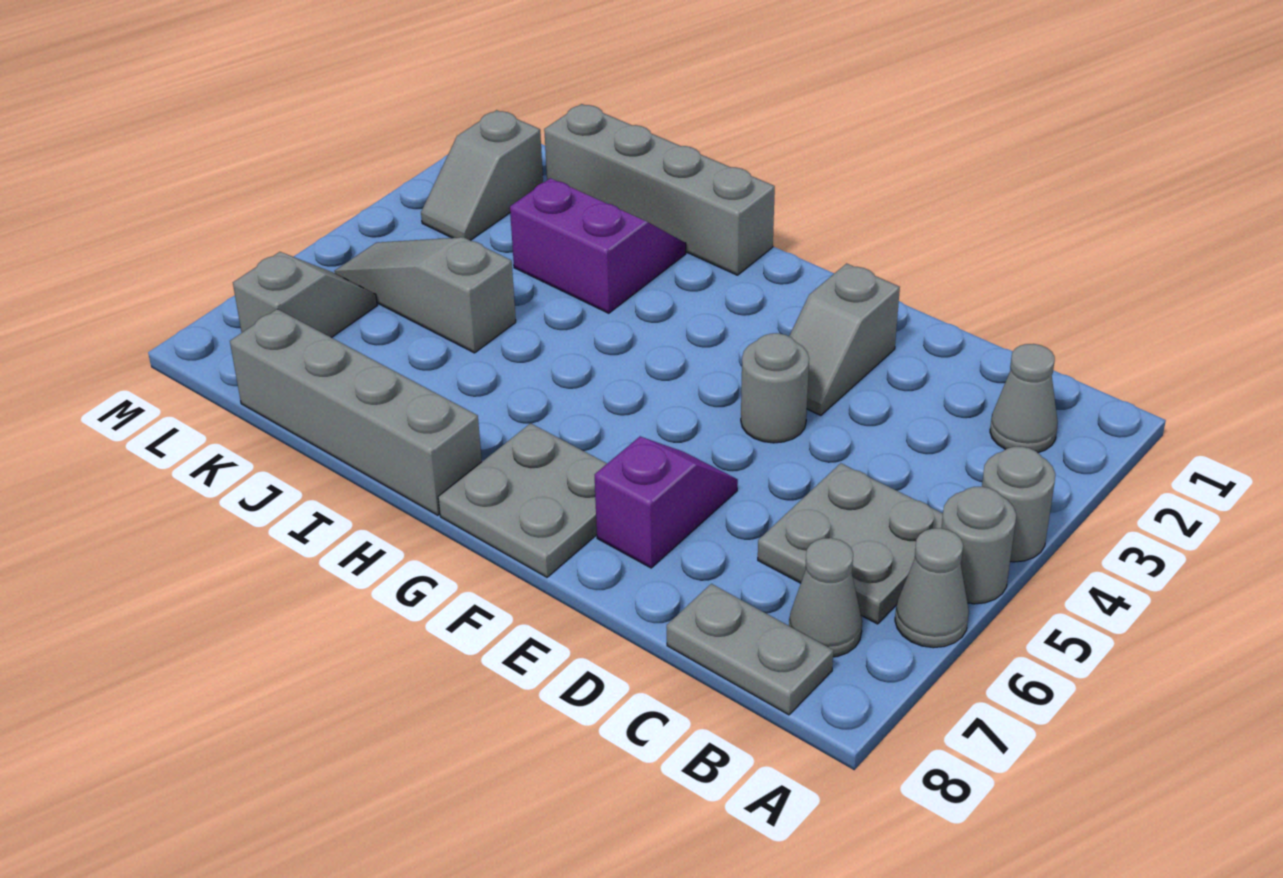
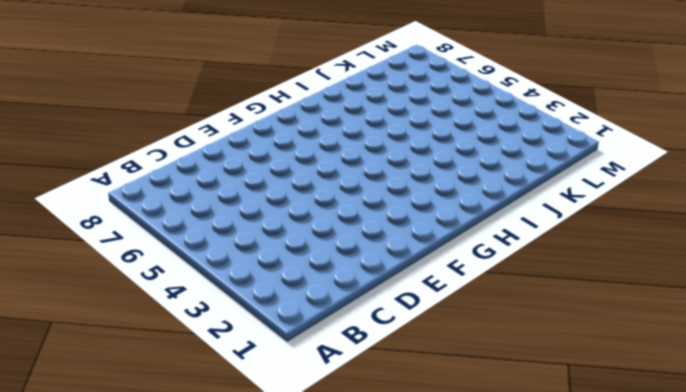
none -> grey 1x1 round brick [982,447,1055,562]
none -> grey 1x1 round brick [941,487,1016,604]
none -> grey 1x1 cone [895,528,969,648]

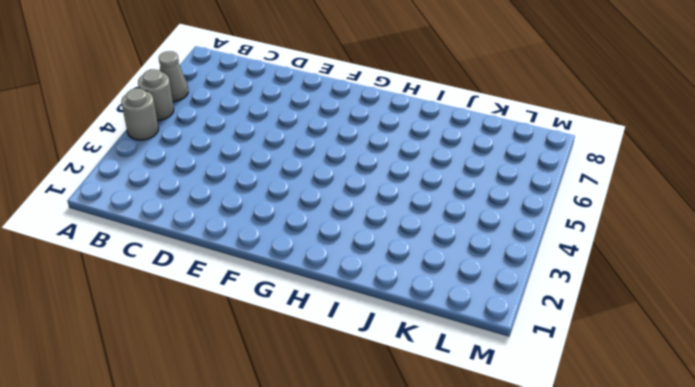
none -> grey 1x1 cone [990,344,1058,453]
none -> grey 2x2 plate [758,463,943,624]
none -> grey 1x1 cone [789,538,862,657]

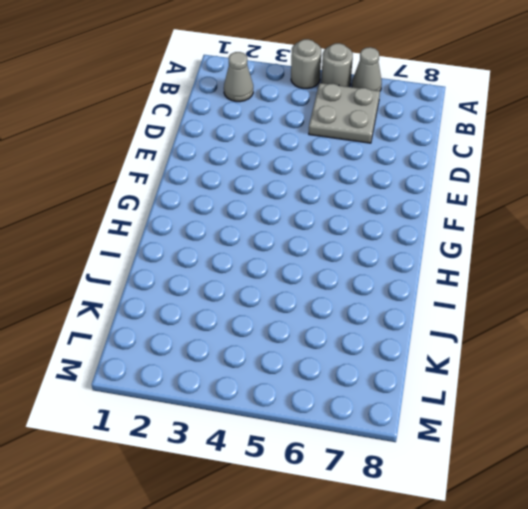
none -> grey 1x1 cone [789,538,862,657]
none -> grey 1x2 plate [667,584,834,715]
none -> grey 1x2 slope [789,263,900,416]

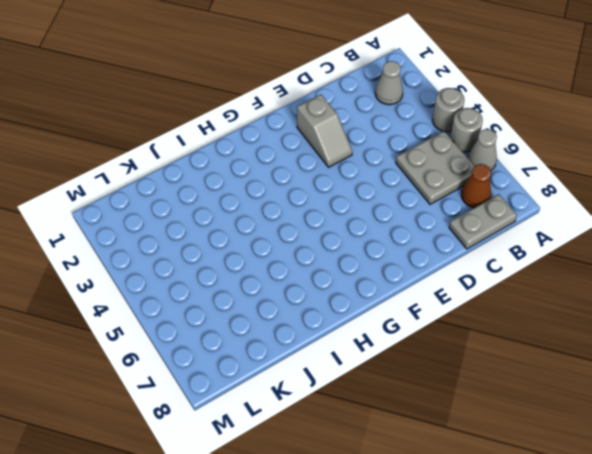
brown 1x1 cone [461,164,491,208] -> grey 1x1 cone [789,538,862,657]
none -> grey 1x1 round brick [741,333,809,443]
none -> purple 1x2 slope [595,437,738,568]
none -> grey 2x2 plate [438,423,607,577]

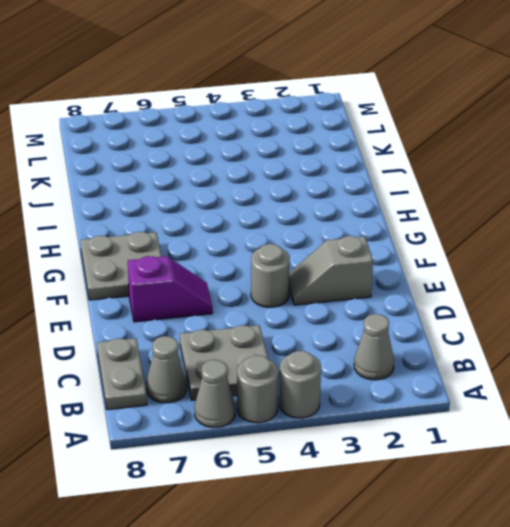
none -> grey 1x4 brick [544,104,775,275]
none -> grey 1x4 brick [230,309,482,515]
none -> purple 2x2 slope [510,178,686,313]

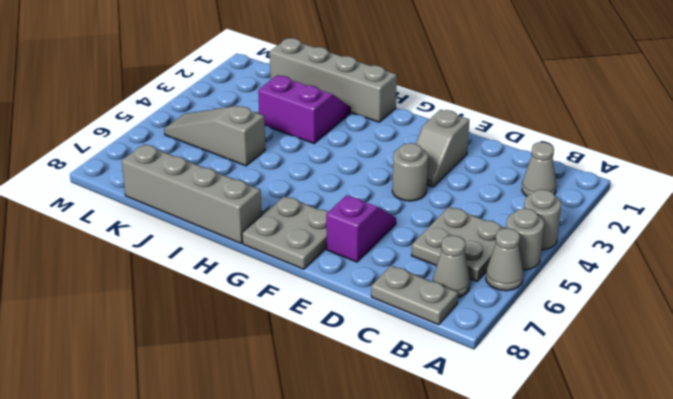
none -> grey 1x2 slope [421,110,543,241]
none -> grey 1x2 slope [233,252,377,338]

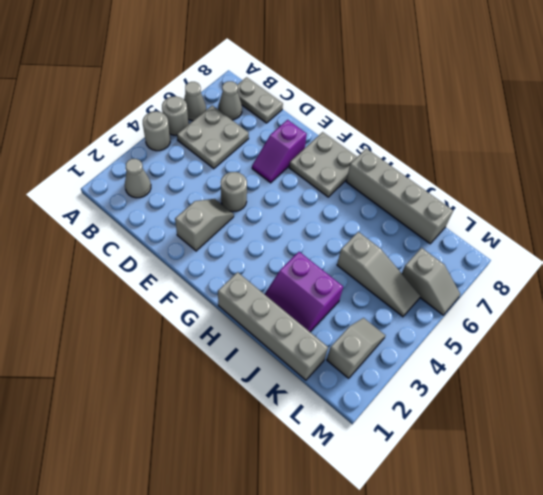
grey 1x2 slope [402,248,460,315] -> grey 1x2 slope turned to [233,252,377,338]

